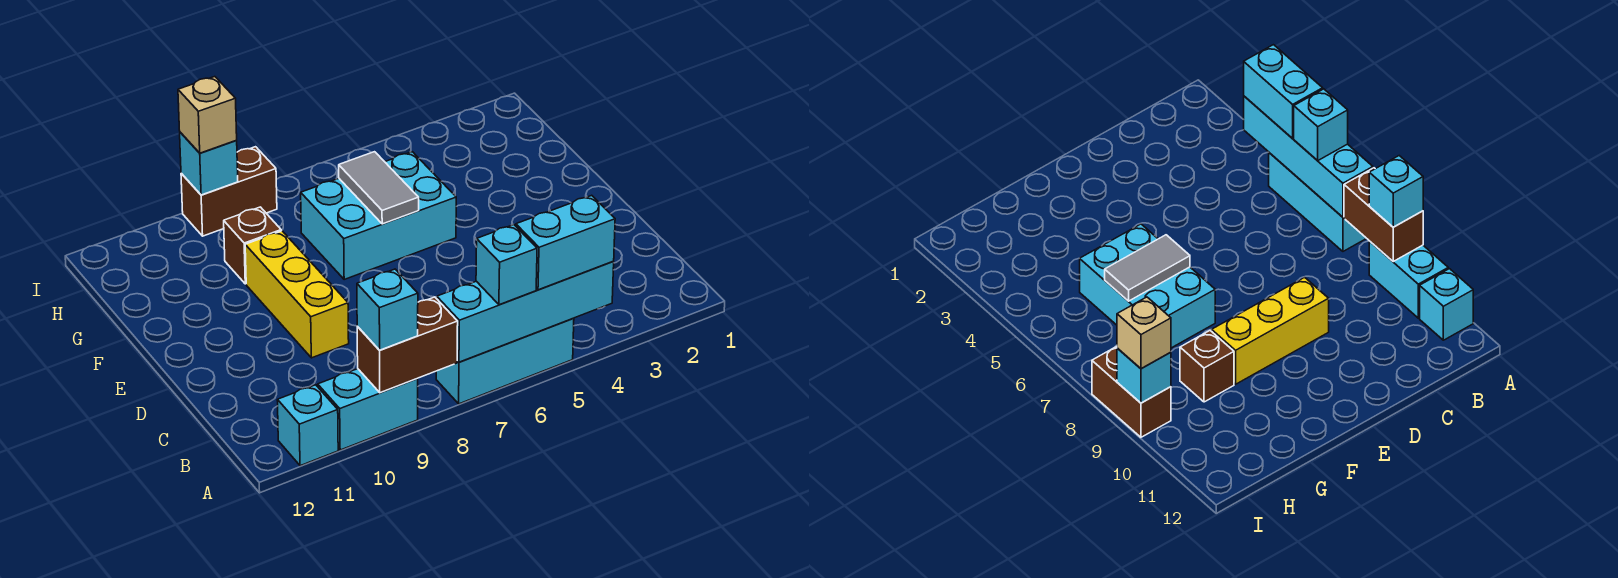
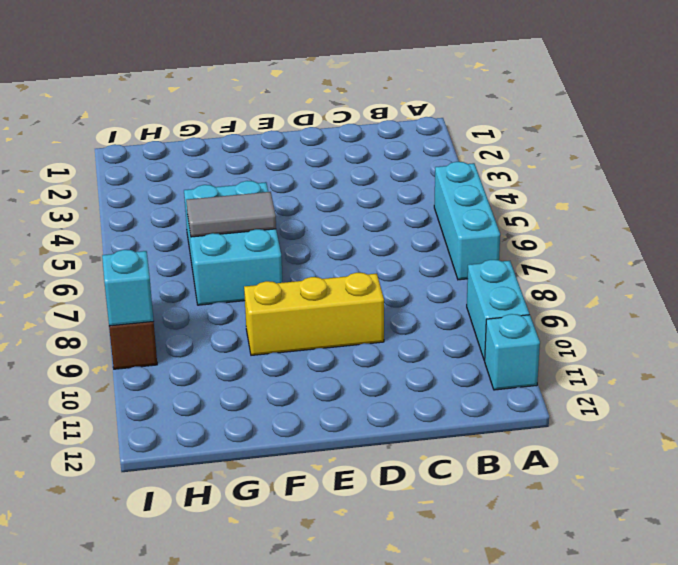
none -> brown 1x1 brick [224,207,281,284]
none -> cyan 1x4 brick [437,262,614,362]
none -> brown 1x2 brick [357,297,458,393]

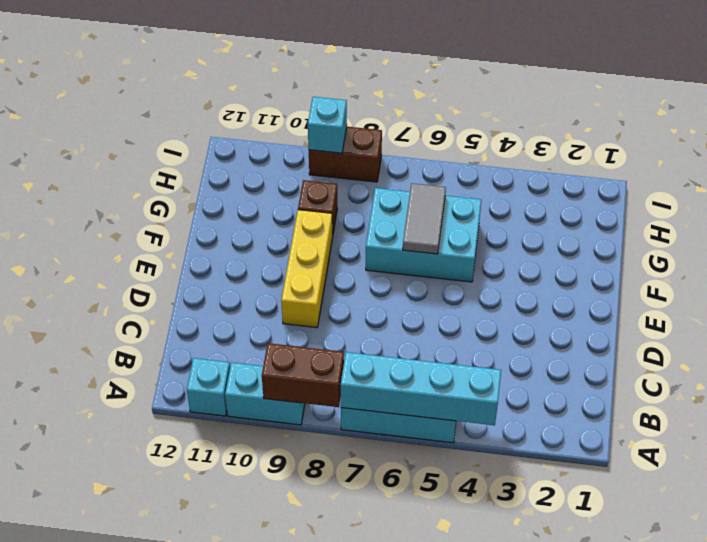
none -> cyan 1x2 brick [516,195,615,290]
none -> cyan 1x1 brick [476,225,537,305]
none -> cyan 1x1 brick [357,269,418,350]

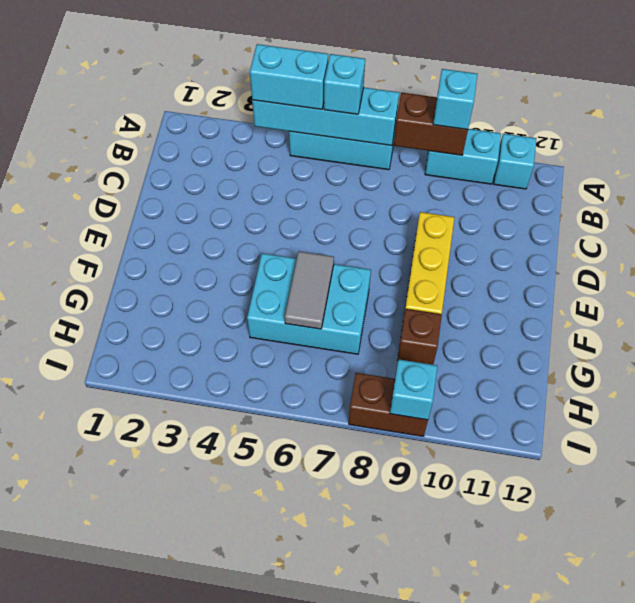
none -> tan 1x1 brick [178,77,237,153]

